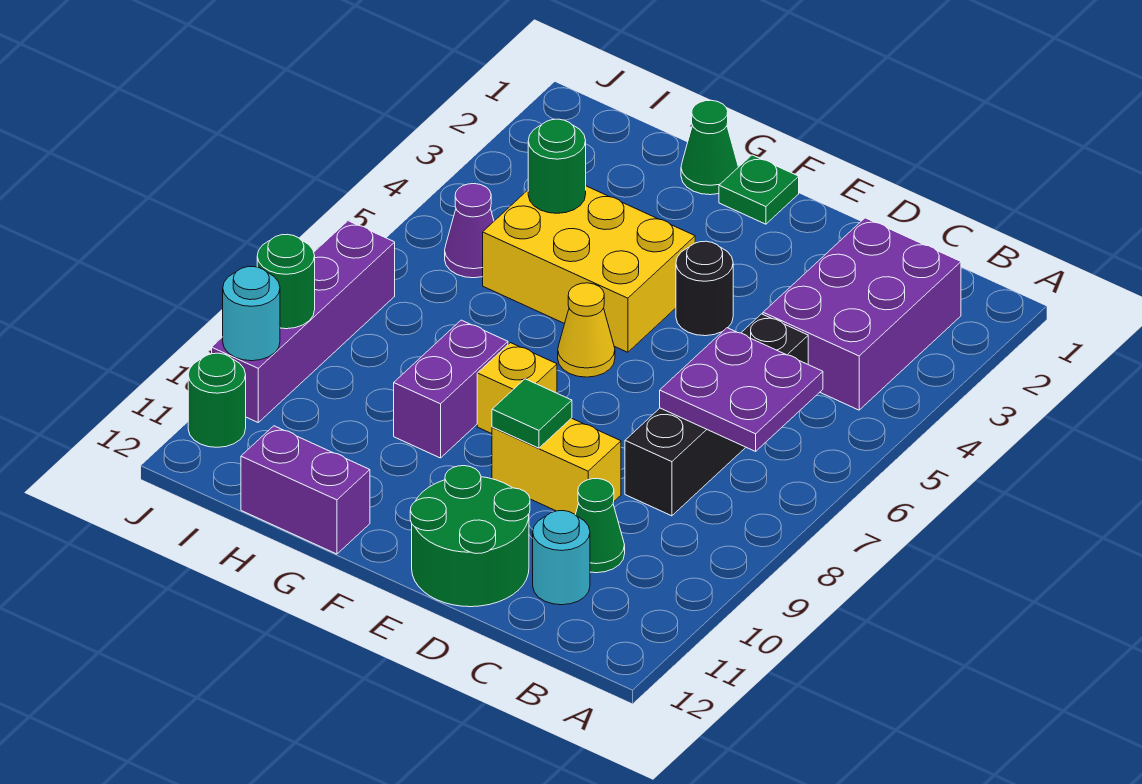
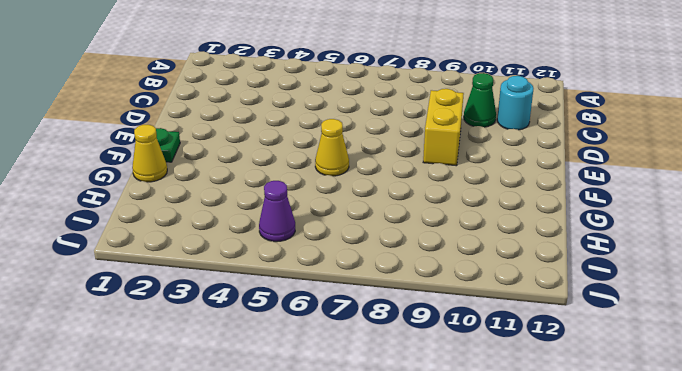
yellow 1x1 cone [132,125,167,182] -> green 1x1 cone [681,100,738,195]
none -> purple 2x3 brick [763,218,961,410]
none -> black 1x4 brick [625,314,808,516]
none -> green 2x2 round brick [410,466,530,607]

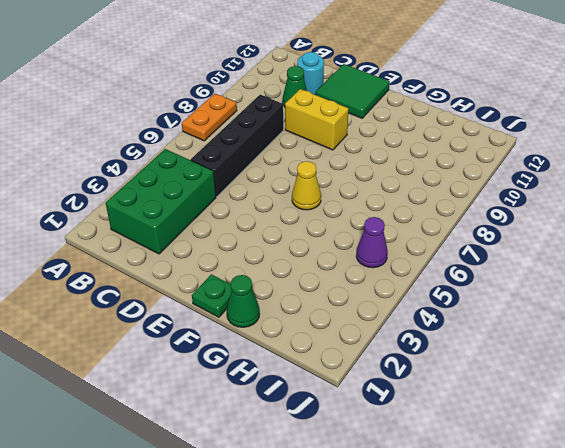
orange 1x2 plate [182,94,237,141] -> none
green 2x3 brick [105,149,216,254] -> purple 2x3 brick [763,218,961,410]
green 2x2 tile [316,64,390,118] -> green 2x2 round brick [410,466,530,607]
none -> black 1x1 round brick [676,241,733,336]
none -> yellow 2x3 brick [483,186,695,352]
none -> yellow 1x1 brick [477,343,557,434]

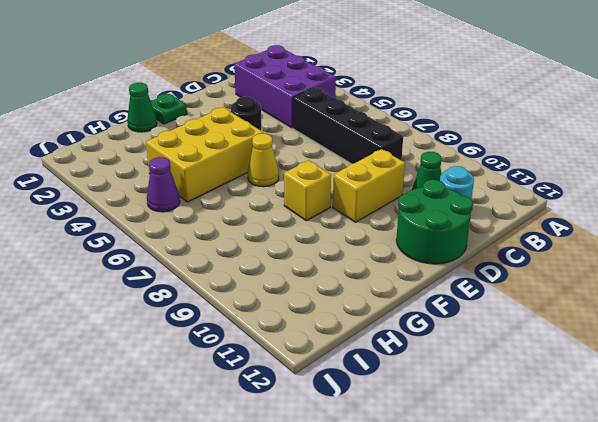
none -> purple 1x2 brick [394,320,508,458]
none -> purple 1x2 brick [241,426,370,554]
none -> purple 1x4 brick [212,221,395,422]

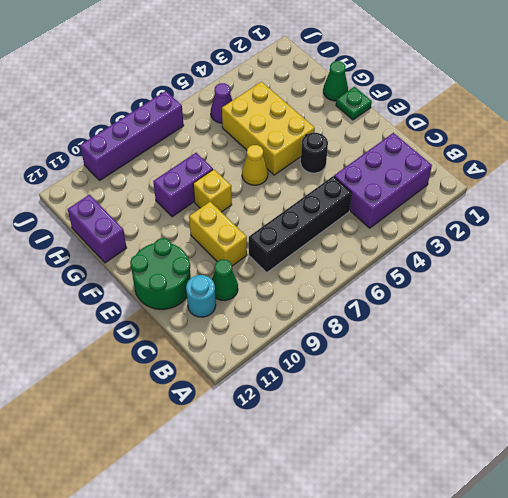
none -> green 1x1 round brick [188,353,246,447]
none -> purple 2x2 plate [660,328,823,451]
none -> green 1x1 tile [492,379,572,448]

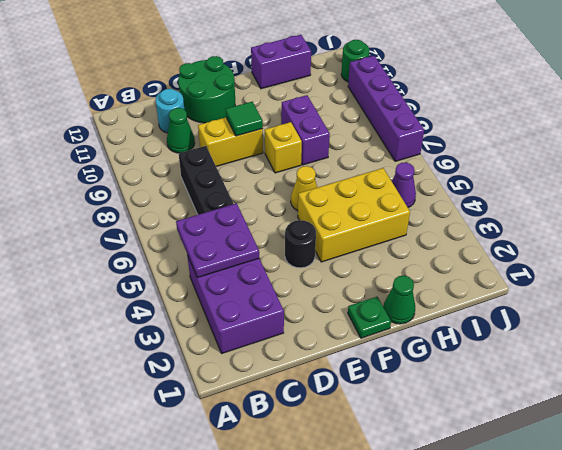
purple 2x2 plate [176,203,259,278] -> purple 2x2 plate moved to [660,328,823,451]
none -> green 1x1 round brick [528,119,586,213]
none -> green 1x1 round brick [257,234,315,329]
none -> cyan 1x1 round brick [223,267,280,361]

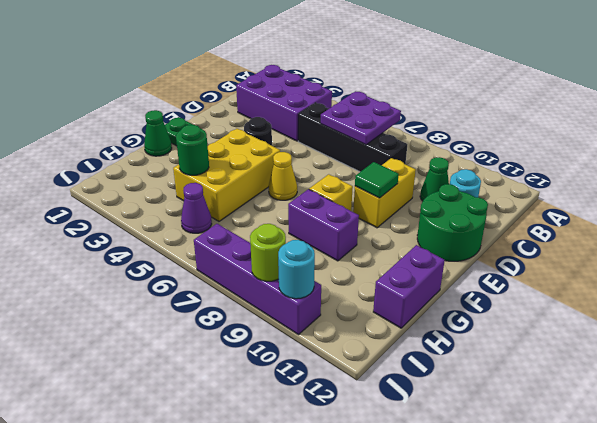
lime 1x1 round brick [250,224,286,281] -> green 1x1 round brick [257,234,315,329]
none -> green 1x1 round brick [188,353,246,447]

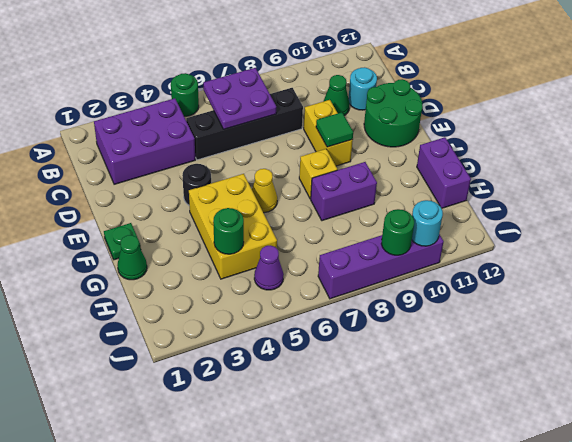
green 1x1 round brick [171,73,199,116] -> green 1x1 round brick moved to [188,353,246,447]

